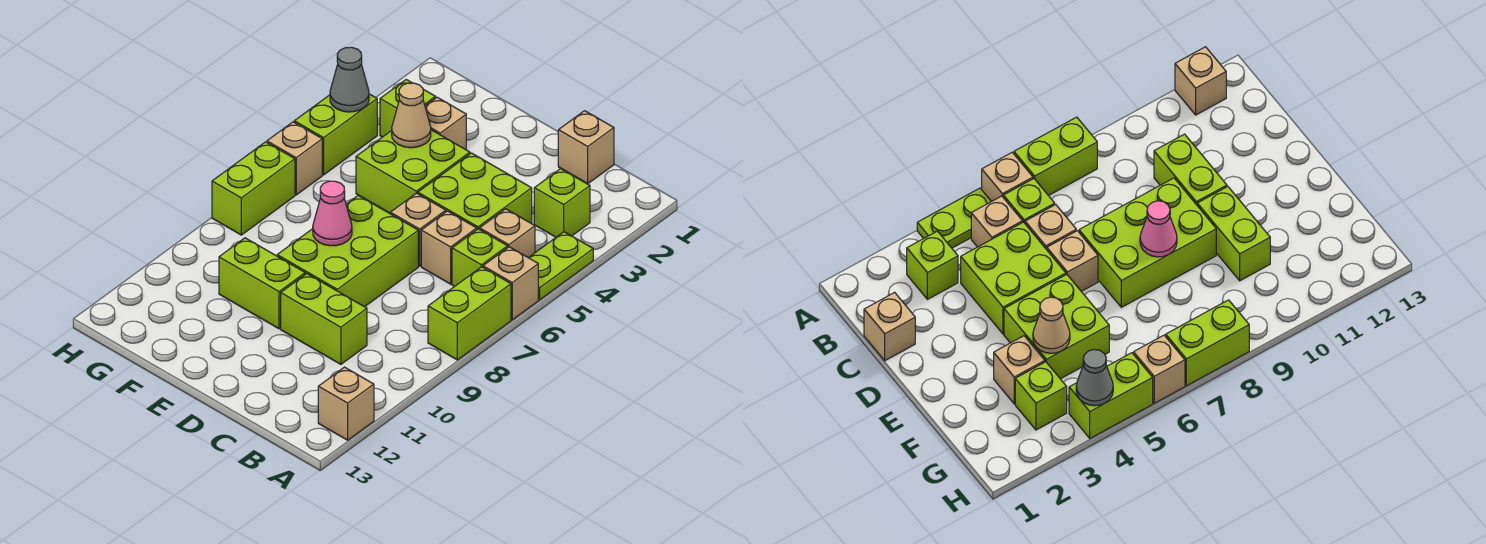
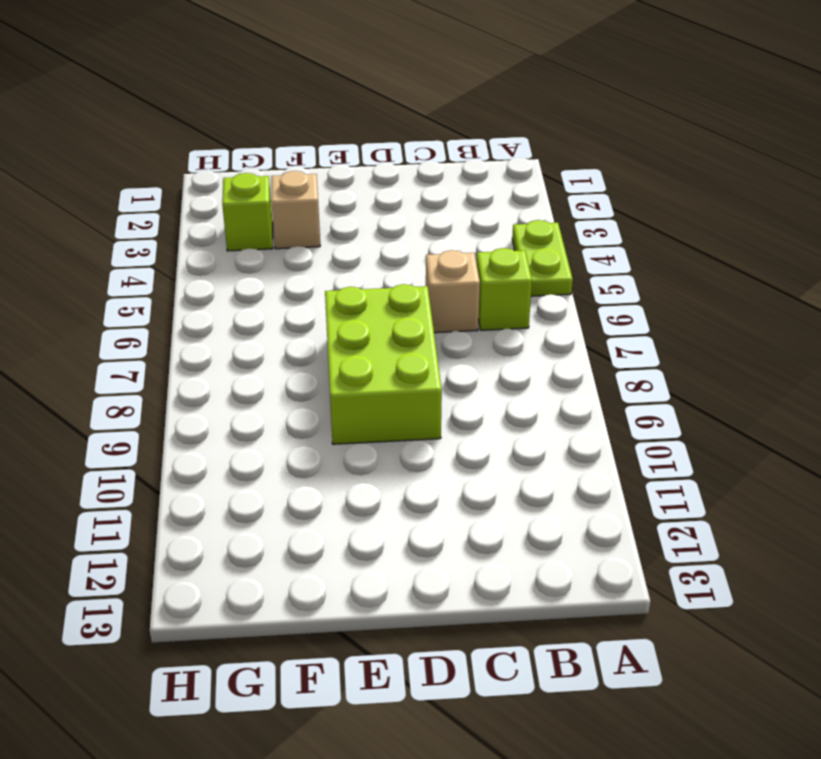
none -> tan 1x1 brick [483,247,538,320]
none -> lime 1x2 brick [428,267,511,360]
none -> tan 1x1 brick [318,367,374,440]

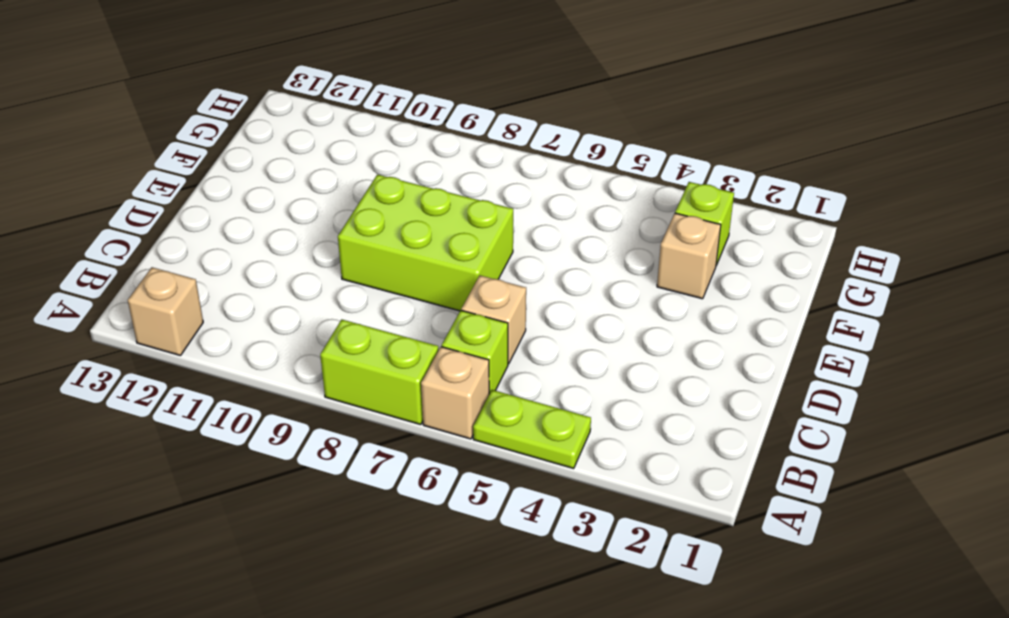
none -> lime 1x1 brick [534,169,590,237]
none -> tan 1x1 brick [480,209,535,258]
none -> tan 1x1 brick [558,111,614,184]

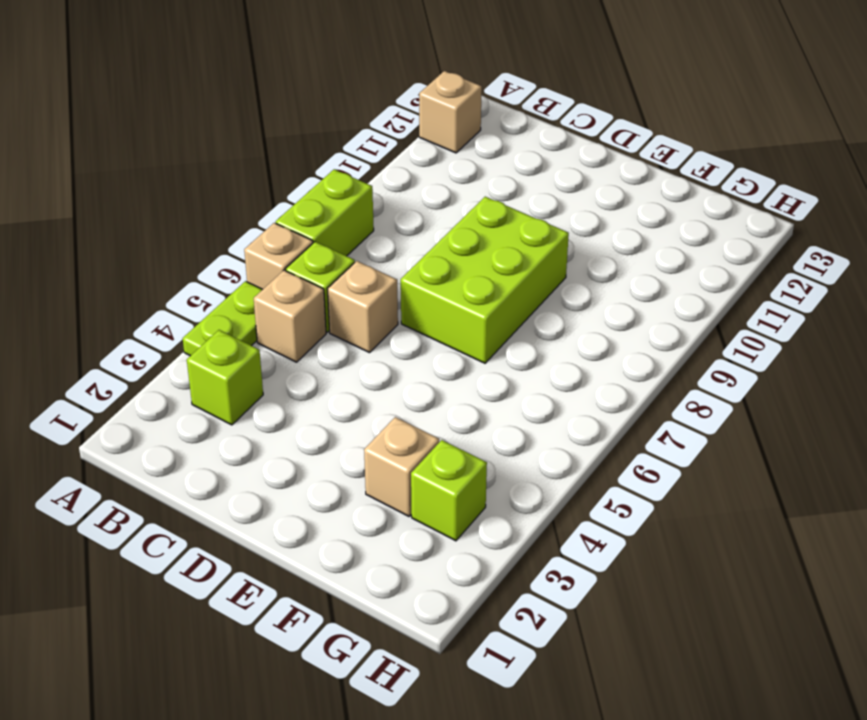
none -> tan 1x1 brick [558,111,614,184]
none -> lime 2x2 brick [418,153,532,229]
none -> lime 1x2 brick [281,274,367,364]

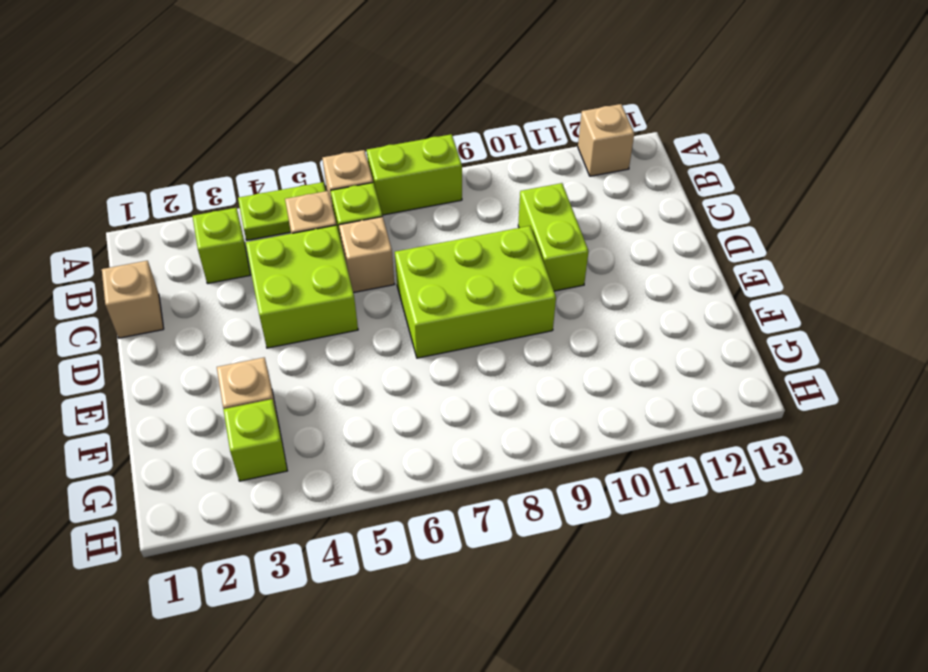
none -> tan 1x1 brick [390,193,446,266]
none -> lime 2x2 brick [356,130,470,213]
none -> lime 1x2 brick [219,238,305,329]

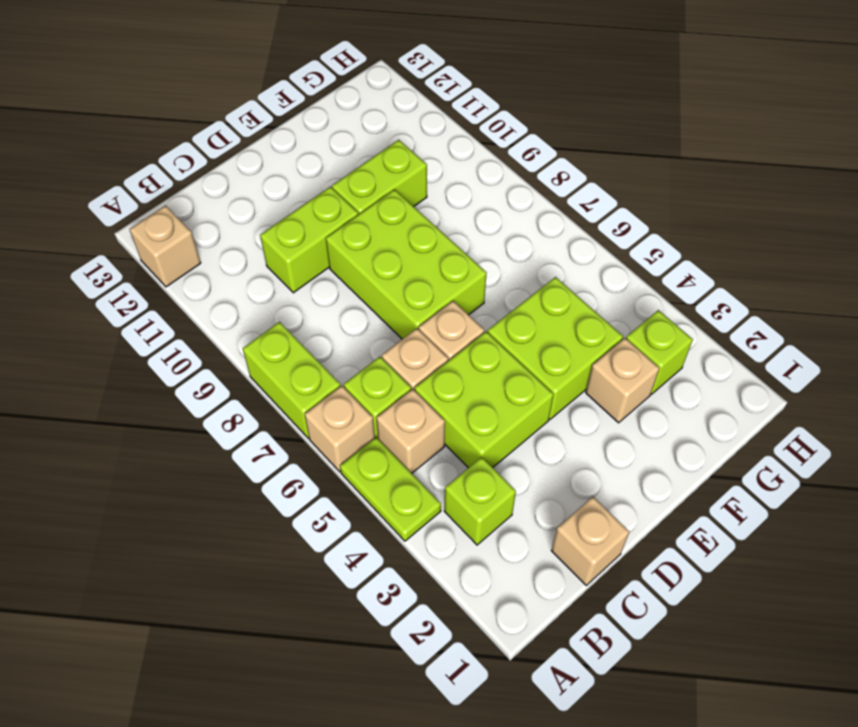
none -> lime 1x2 brick [294,94,377,175]
none -> tan 1x1 brick [267,122,322,195]
none -> lime 1x2 brick [212,142,295,235]

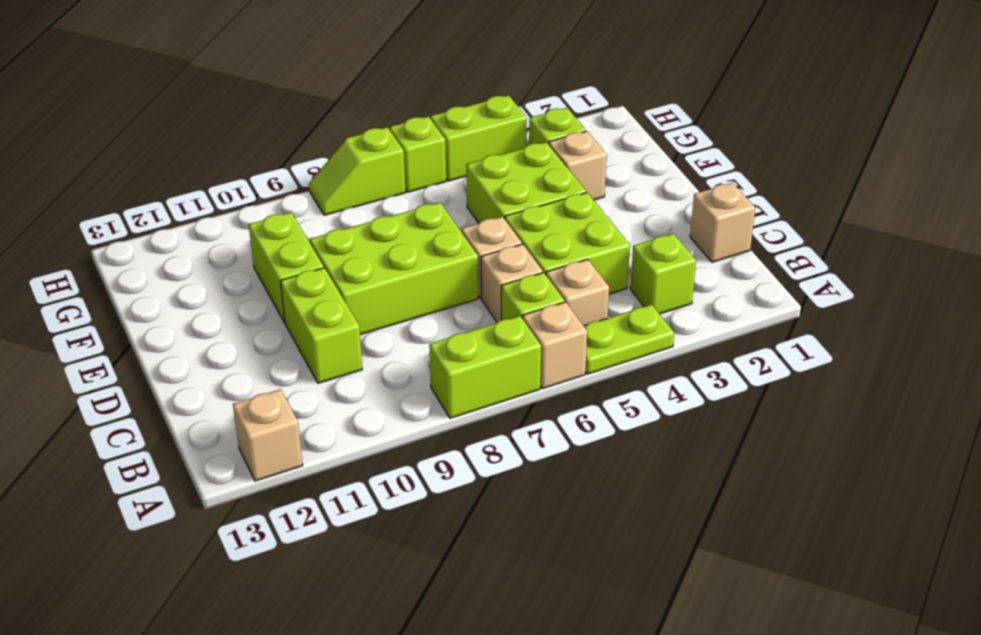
lime 1x1 brick [390,117,446,192] -> tan 1x1 brick [267,122,322,195]
lime 1x2 slope [309,127,406,215] -> lime 1x2 brick [212,142,295,235]
none -> pink 1x1 cone [313,181,352,246]
none -> tan 1x1 cone [392,83,431,148]
none -> grey 1x1 cone [330,47,369,112]

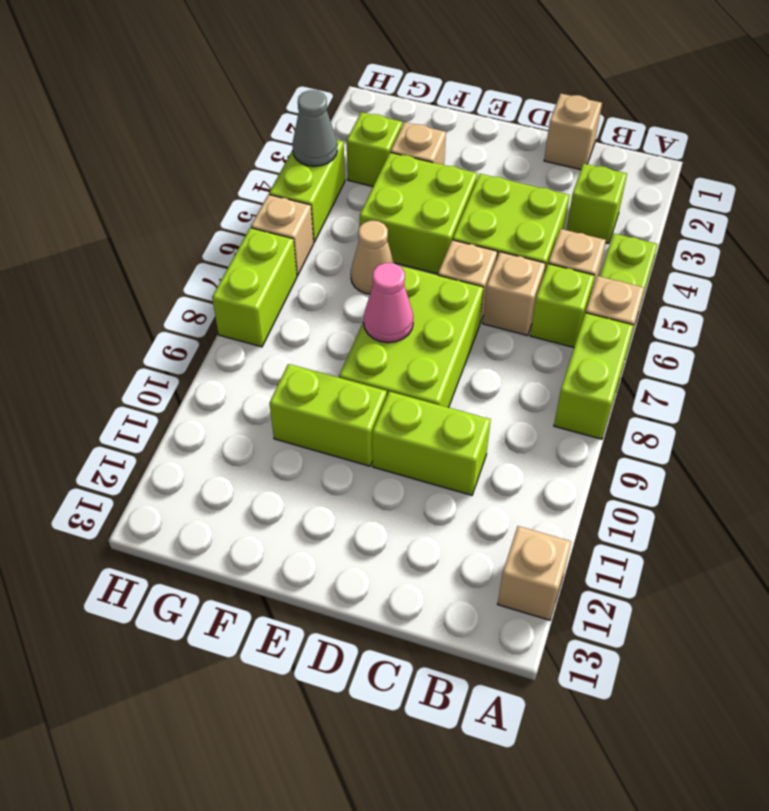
tan 1x1 cone [351,221,394,294] -> tan 1x1 cone moved to [392,83,431,148]

